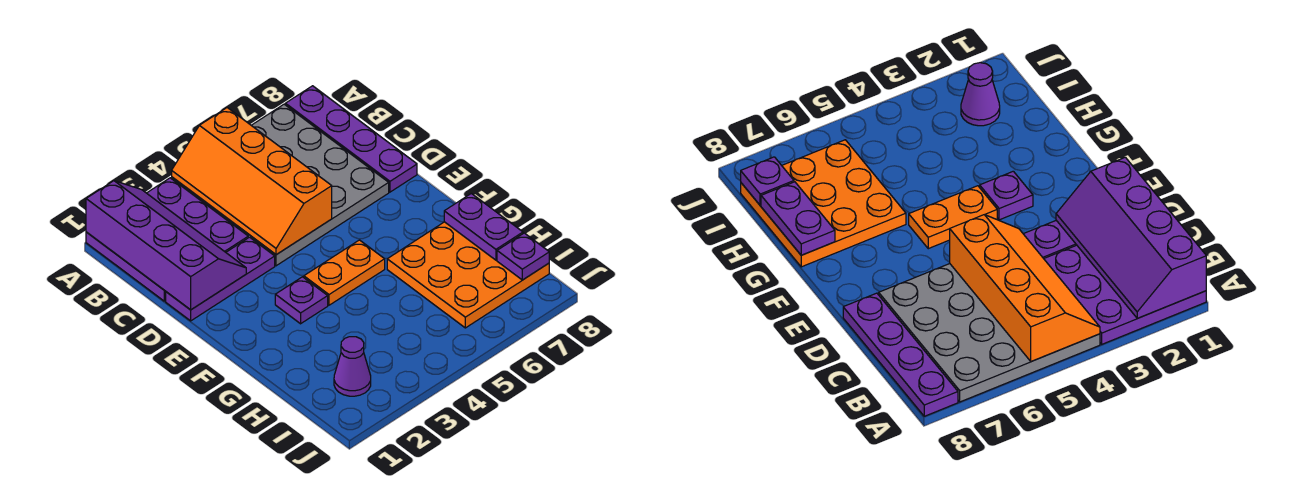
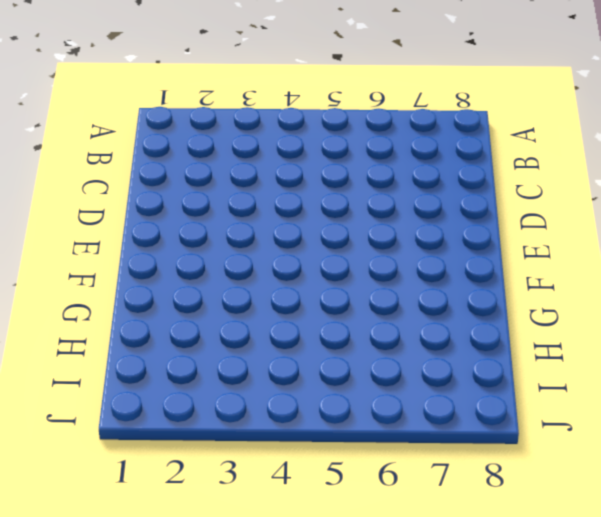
none -> purple 3x3 plate [86,178,248,301]
none -> grey 4x4 plate [172,104,389,266]
none -> purple 1x4 plate [285,86,417,192]

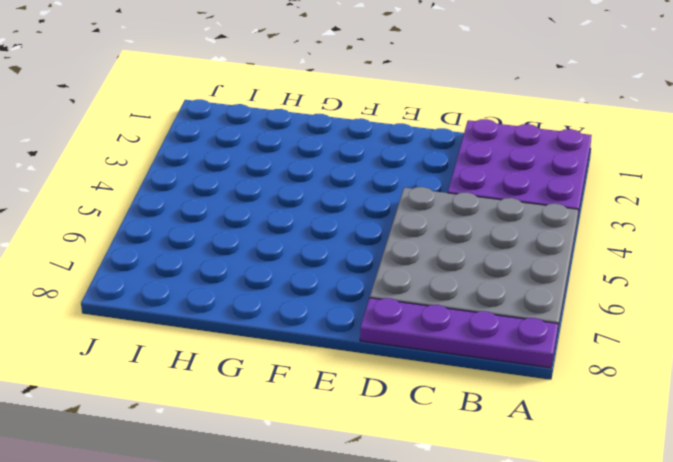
none -> purple 1x3 plate [166,237,275,321]
none -> purple 1x1 plate [275,277,328,324]
none -> orange 1x2 plate [304,240,385,305]

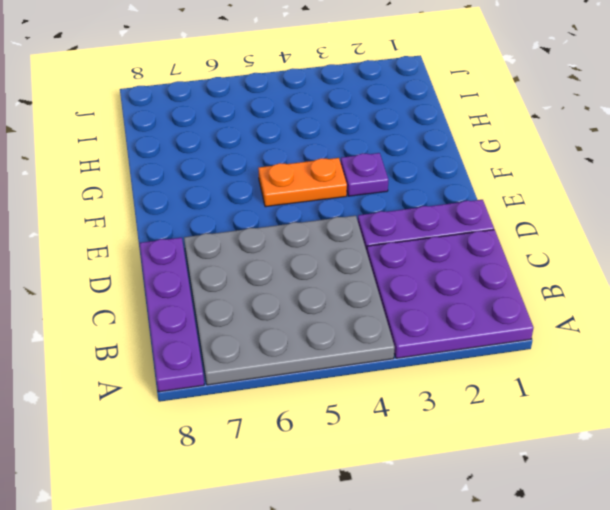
none -> orange 3x3 plate [387,222,549,328]
none -> purple 1x1 cone [334,337,371,396]
none -> purple 2x4 slope [86,181,246,310]

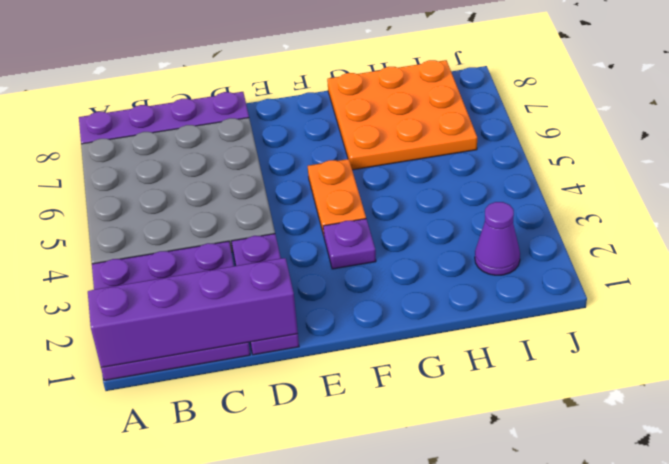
none -> orange 2x4 slope [172,108,332,255]
none -> purple 1x2 plate [444,193,523,260]
none -> purple 1x1 plate [497,233,549,280]

